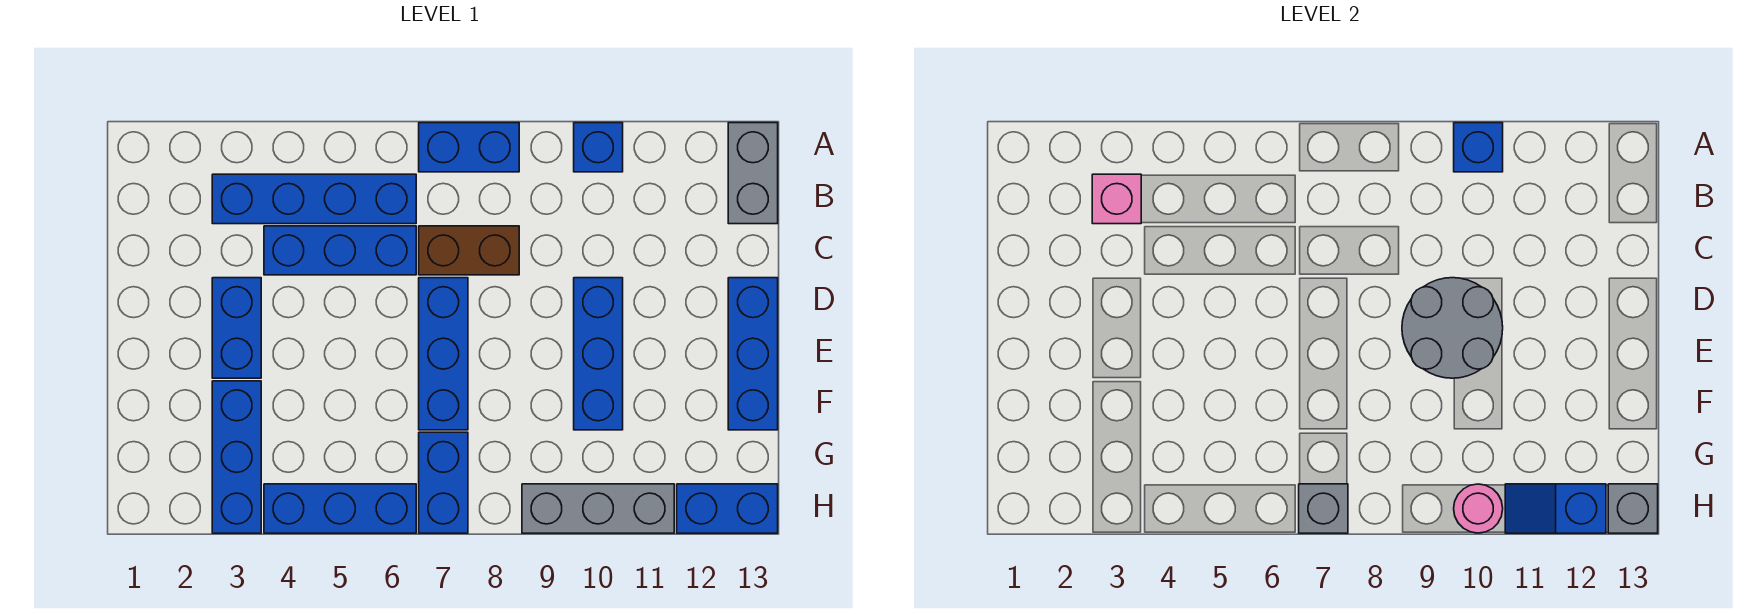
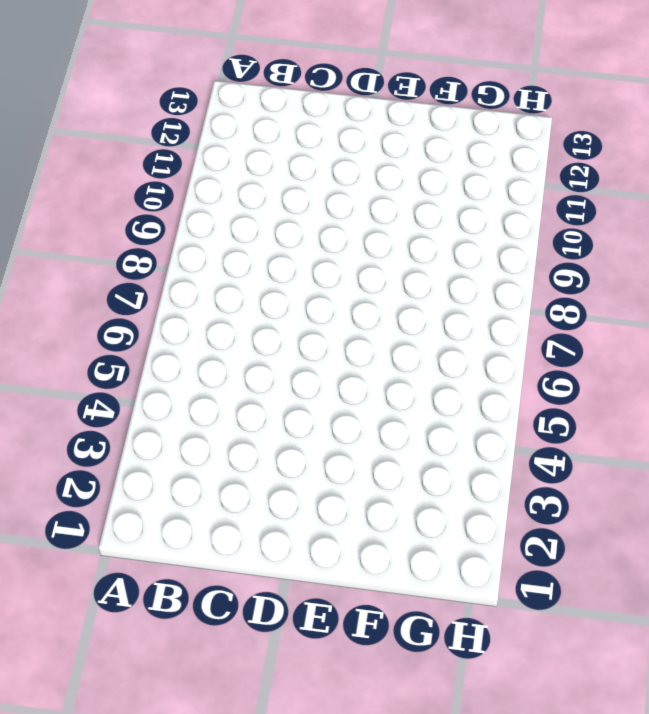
none -> blue 1x2 brick [419,123,519,172]
none -> blue 1x1 brick [574,123,623,172]
none -> grey 1x2 brick [728,123,778,224]

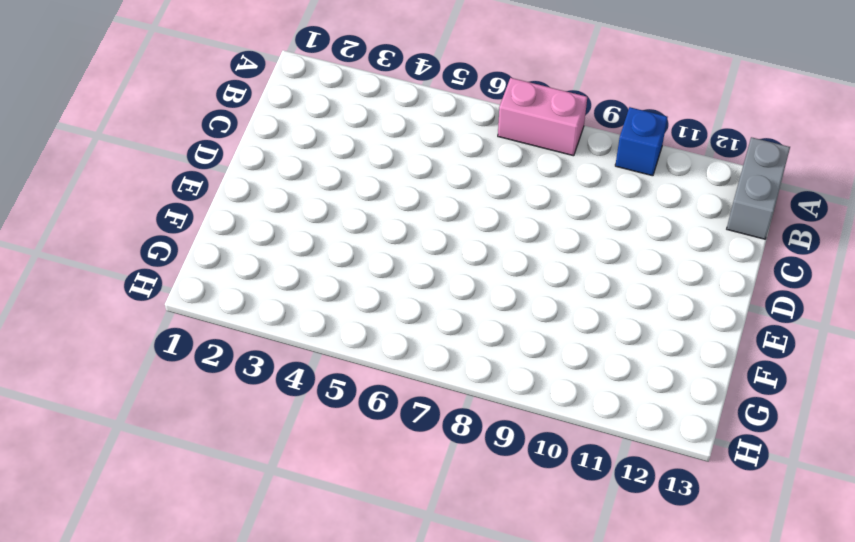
pink 1x2 brick [498,78,587,156] -> blue 1x2 brick [419,123,519,172]
none -> blue 1x4 brick [212,174,416,224]
none -> blue 1x3 brick [264,226,416,275]
none -> brown 1x2 brick [419,226,519,275]

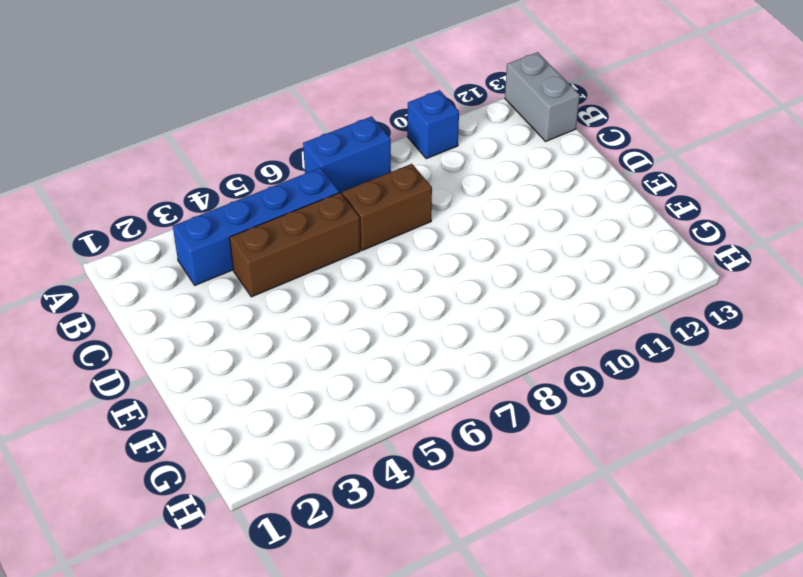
brown 1x3 brick [230,193,360,297] -> blue 1x3 brick [264,226,416,275]
none -> blue 1x2 brick [212,278,261,378]
none -> blue 1x3 brick [419,278,468,430]
none -> blue 1x3 brick [574,278,623,430]

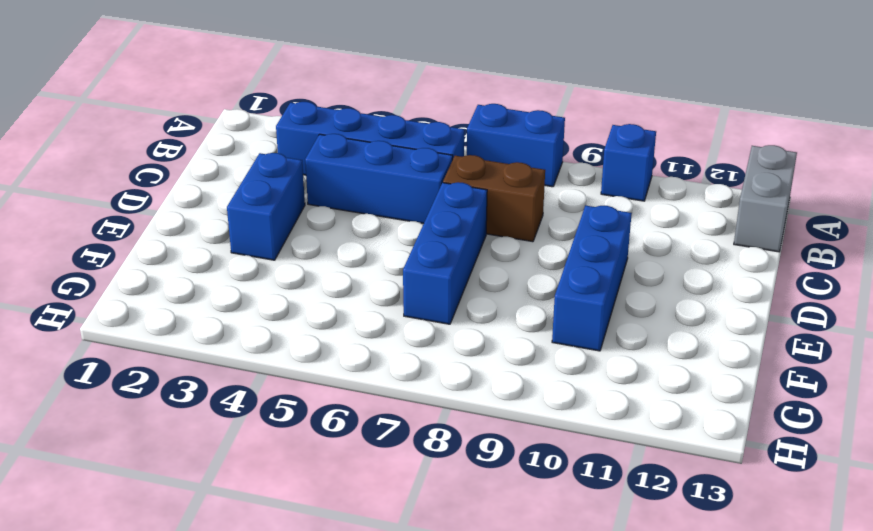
none -> blue 1x3 brick [728,278,778,430]
none -> blue 1x3 brick [212,381,261,533]
none -> blue 1x2 brick [419,432,468,533]

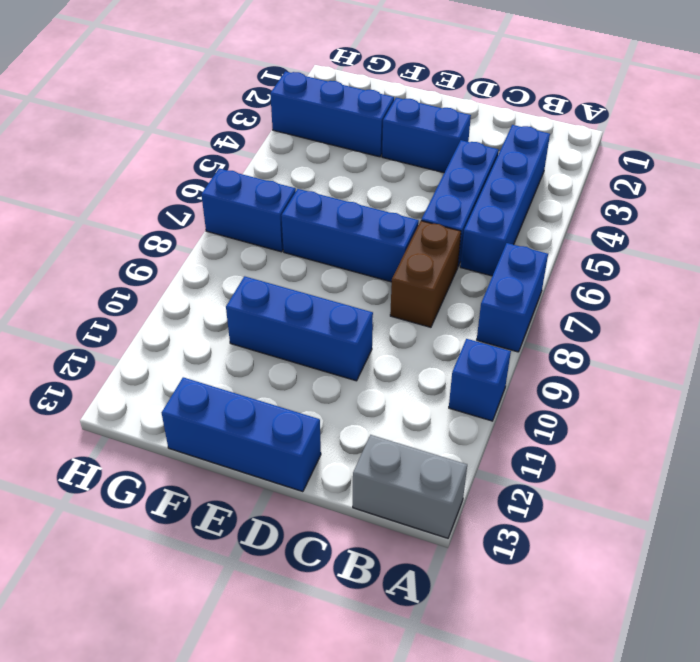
none -> blue 1x3 brick [264,484,416,533]
none -> grey 1x3 brick [522,484,674,533]
none -> blue 1x2 brick [677,484,778,533]

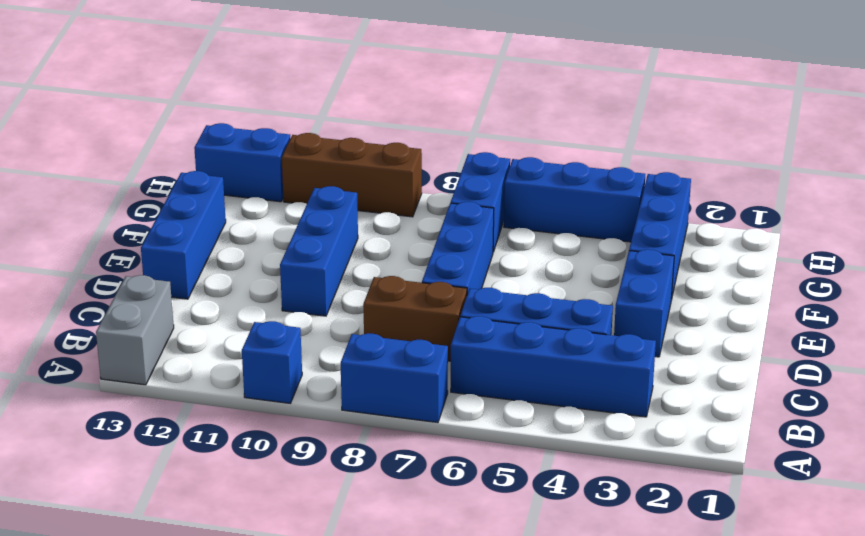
brown 1x3 brick [282,133,422,217] -> grey 1x3 brick [522,484,674,533]
none -> blue 1x1 brick [1454,123,1503,172]
none -> pink 1x1 brick [1092,174,1141,224]
none -> grey 2x2 round brick [1402,278,1503,378]

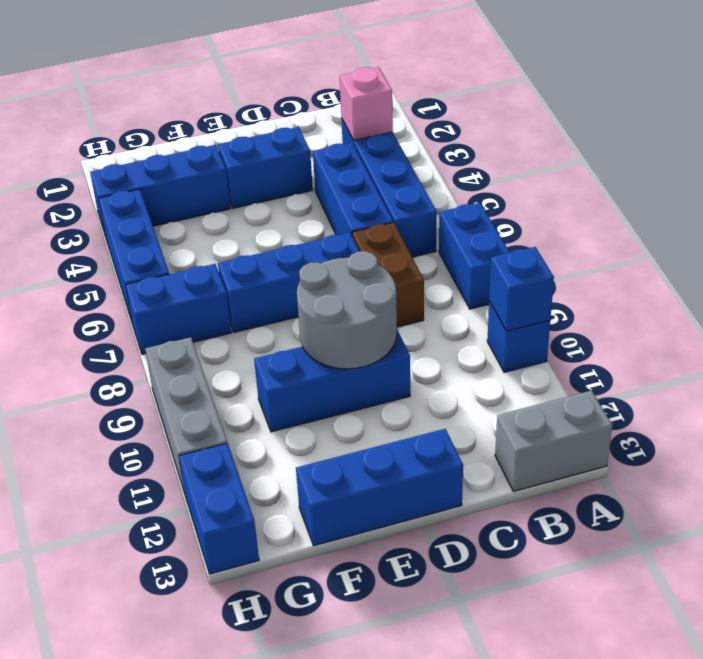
none -> grey 1x1 brick [1299,484,1348,533]
none -> pink 1x1 round brick [1454,484,1503,533]
none -> blue 1x2 slope [1505,484,1606,533]

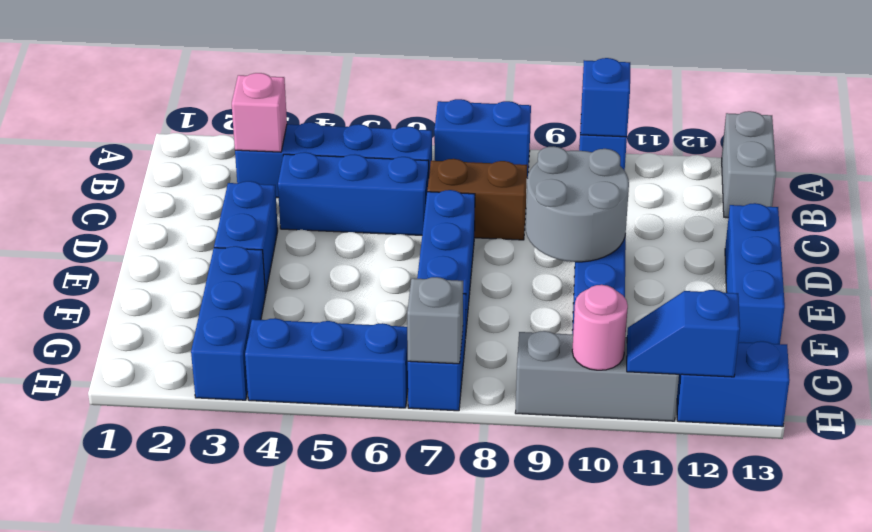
none -> grey 1x1 brick [1608,484,1658,533]

